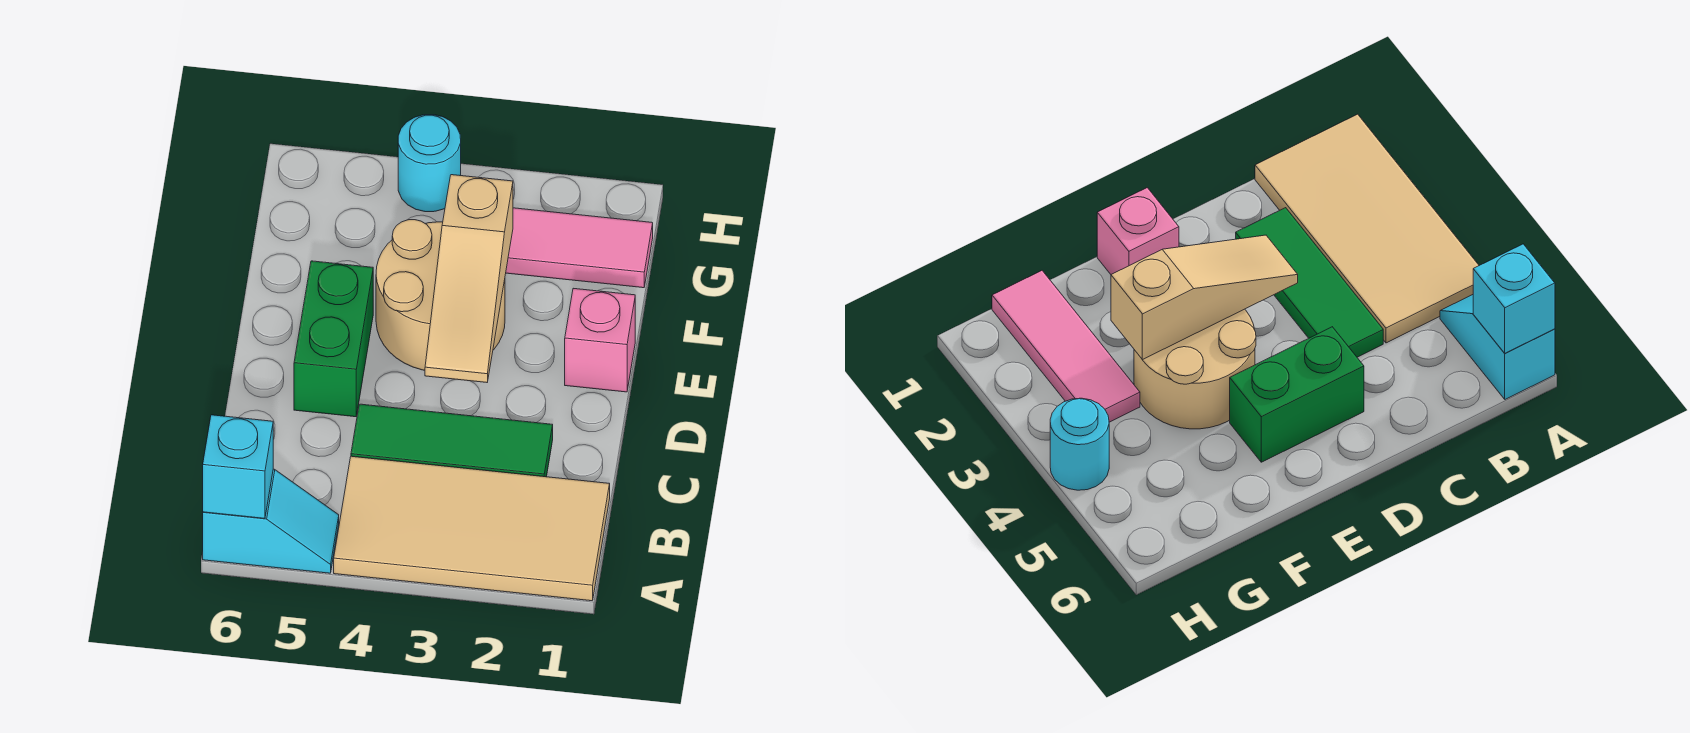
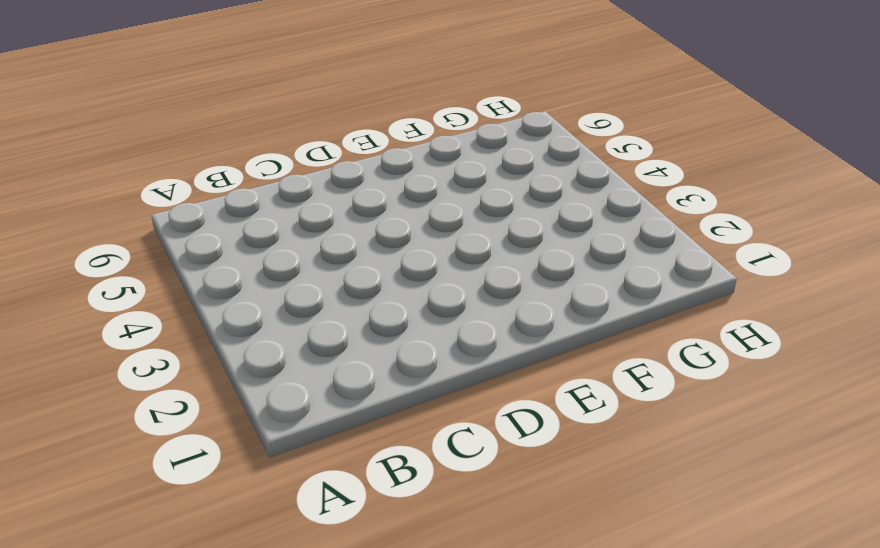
none -> tan 2x4 tile [334,456,610,601]
none -> cyan 1x2 slope [203,469,339,573]

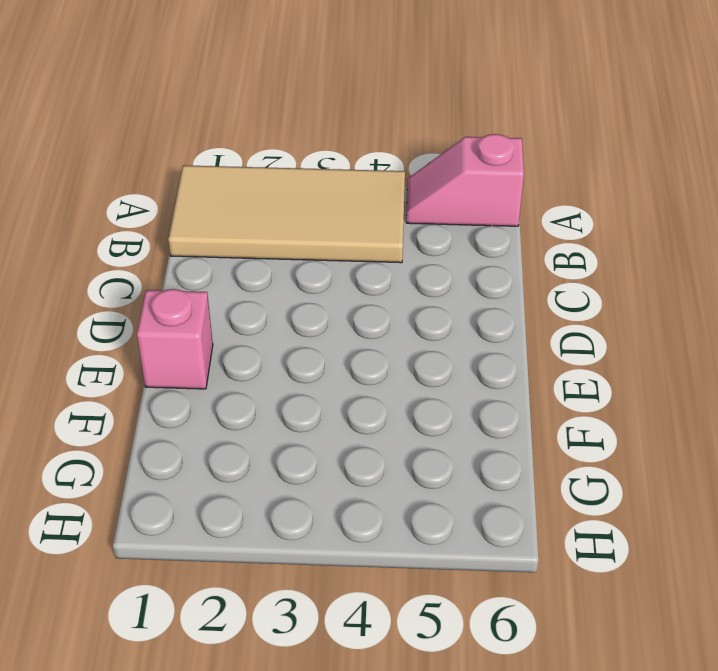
pink 1x2 slope [406,134,524,226] -> cyan 1x2 slope [203,469,339,573]
none -> green 1x3 tile [351,404,553,477]
none -> green 1x2 brick [294,261,373,417]

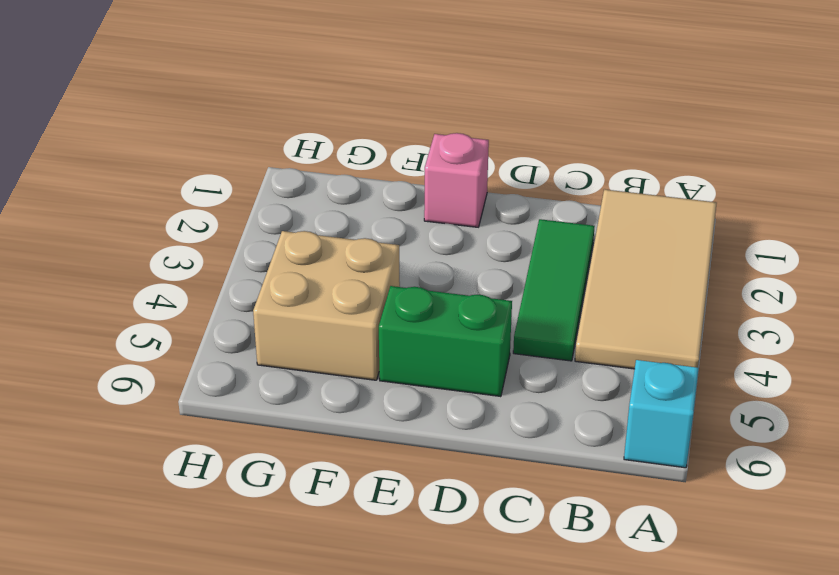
tan 2x2 brick [253,231,400,380] -> tan 2x2 round brick [376,220,505,370]
none -> pink 1x3 tile [506,208,653,288]
none -> cyan 1x1 round brick [398,115,461,212]

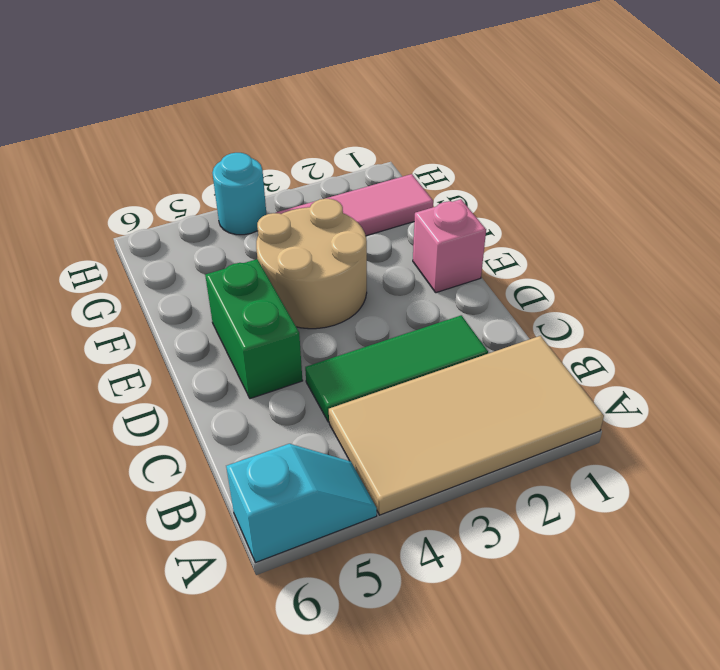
none -> cyan 1x1 brick [203,415,273,518]
none -> tan 1x3 slope [425,175,513,382]

